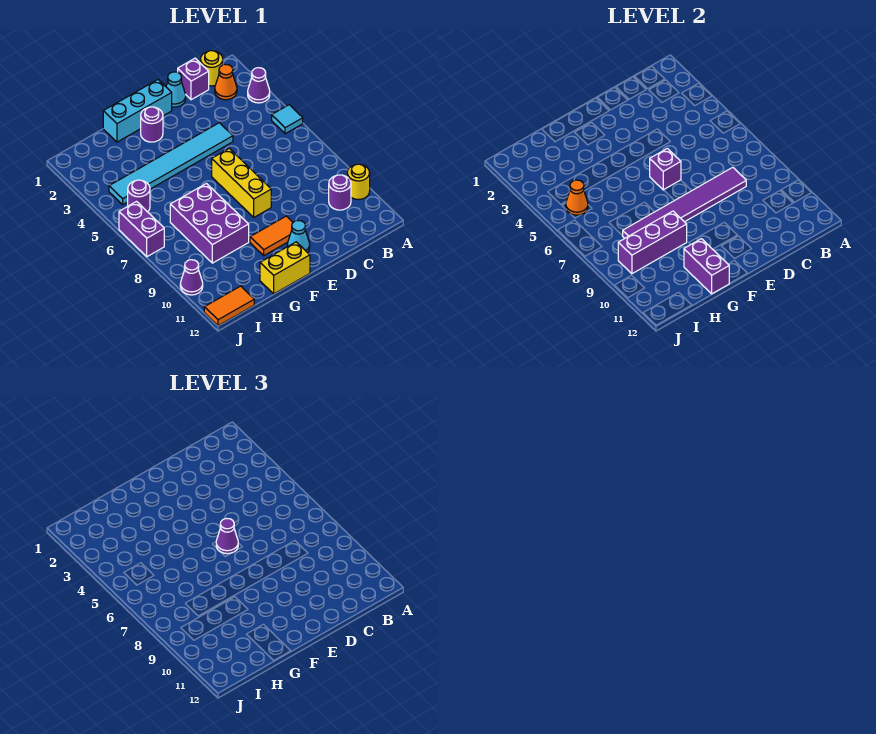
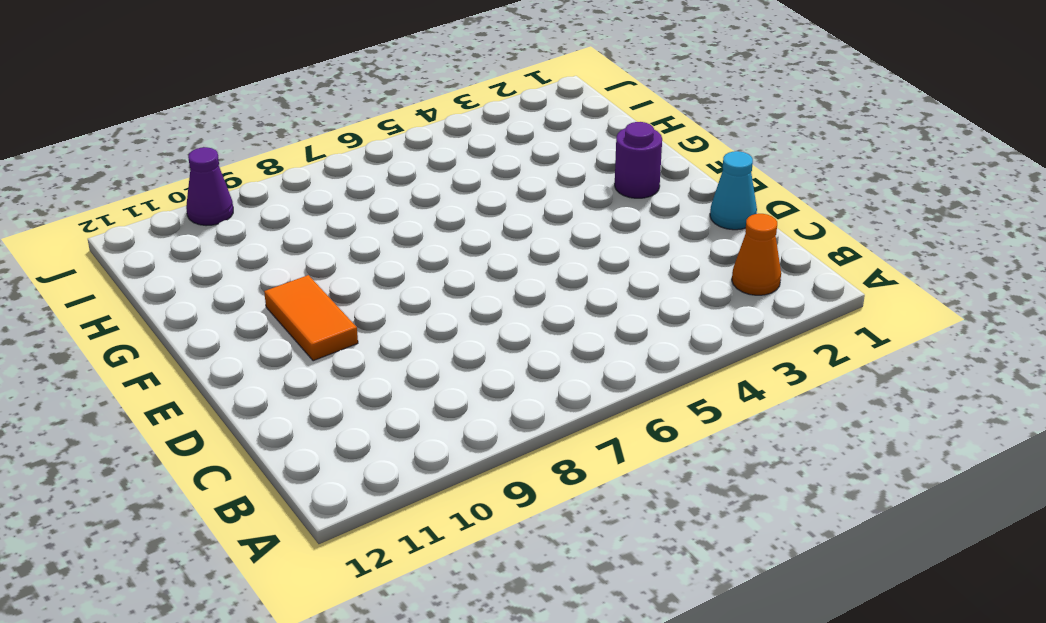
none -> purple 1x1 cone [248,68,270,103]
none -> cyan 1x1 tile [272,105,303,134]
none -> yellow 1x1 round brick [347,164,370,200]

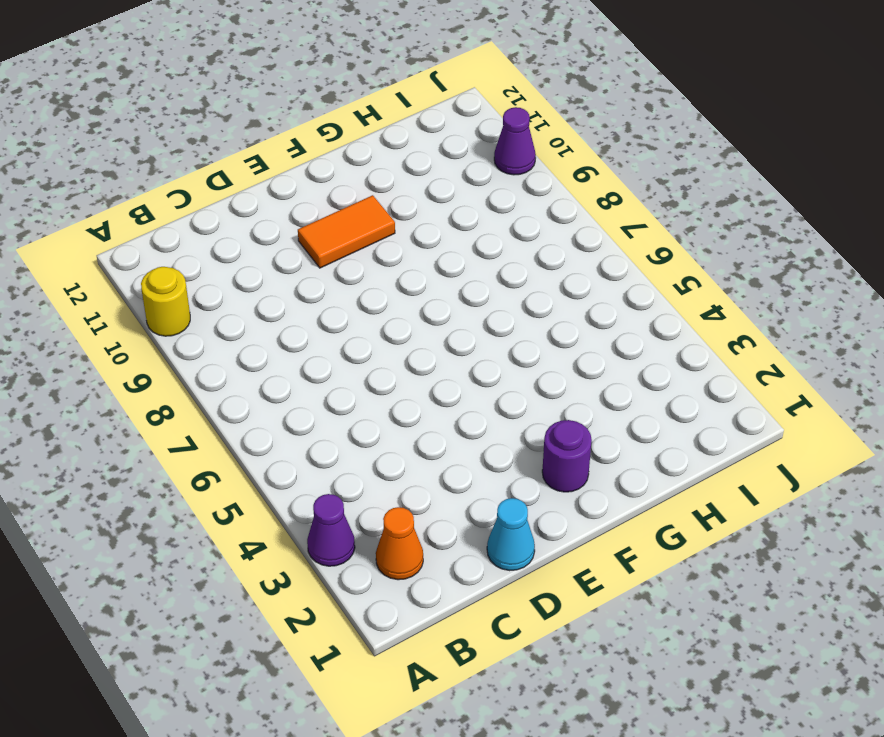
none -> cyan 1x1 tile [272,105,303,134]
none -> yellow 1x1 round brick [201,51,223,86]
none -> purple 1x1 round brick [329,175,351,210]

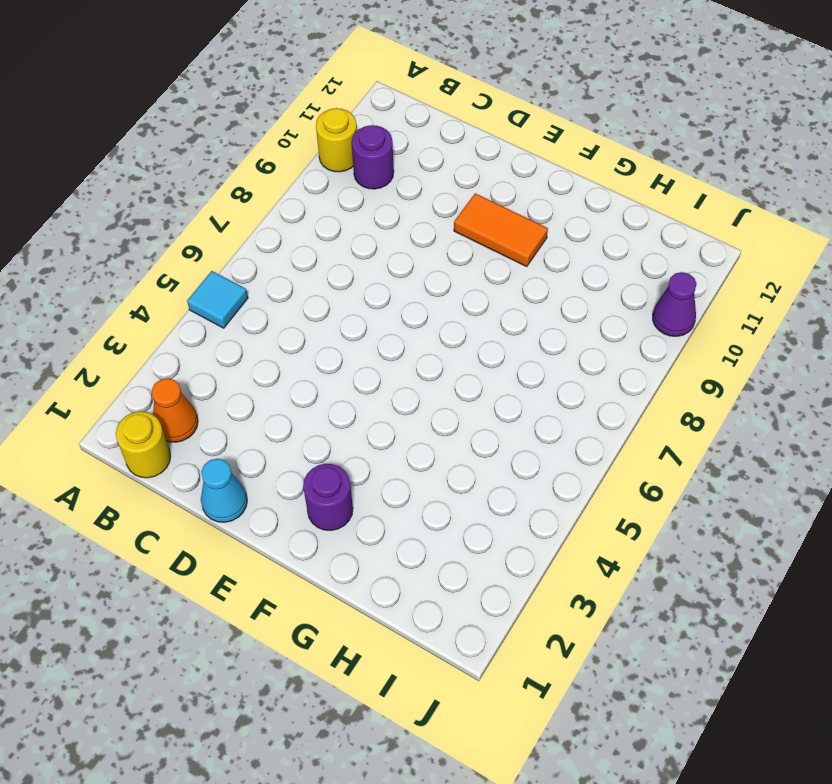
none -> purple 1x1 cone [248,68,270,103]
none -> purple 1x1 brick [178,58,209,100]
none -> cyan 1x6 tile [109,123,233,204]

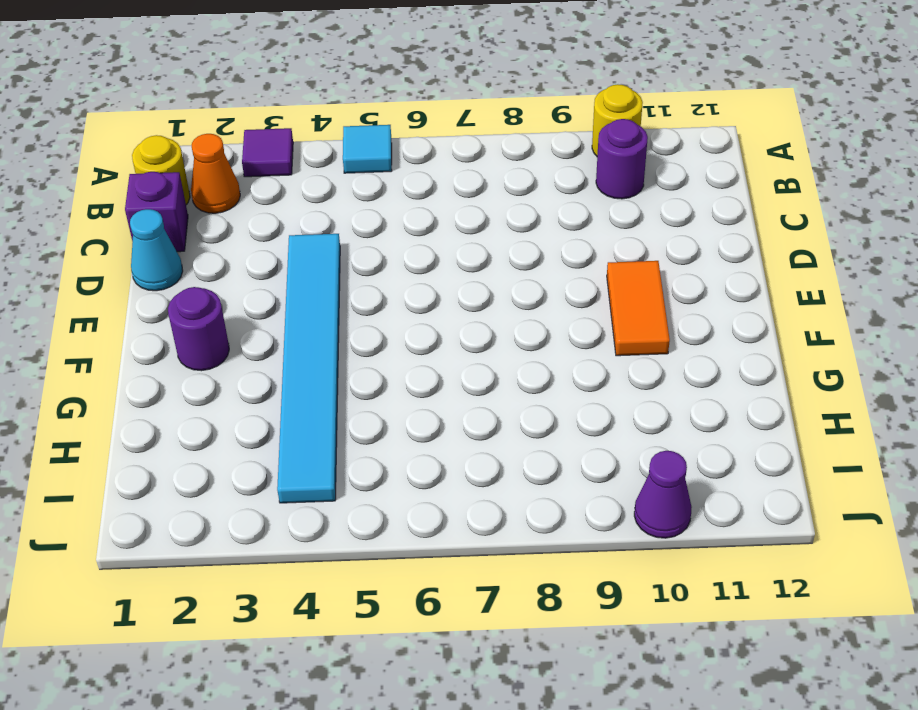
purple 1x1 tile [242,128,293,177] -> purple 1x1 cone [248,68,270,103]
none -> cyan 1x3 brick [103,80,172,142]
none -> yellow 1x3 brick [212,148,271,217]
none -> cyan 1x1 cone [287,220,310,252]

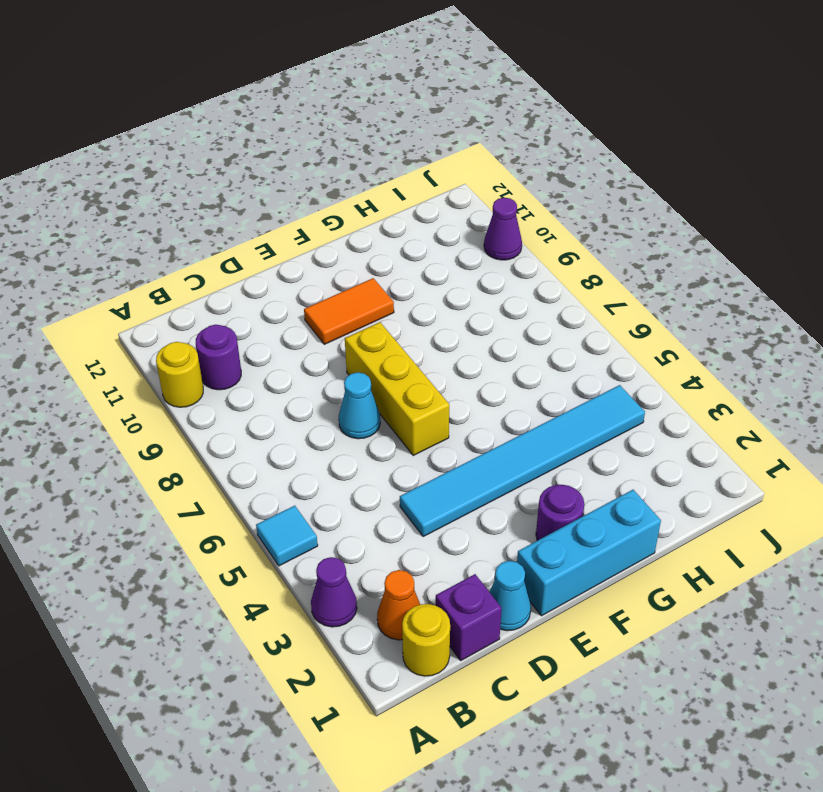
cyan 1x1 cone [339,372,380,439] -> cyan 1x1 cone moved to [287,220,310,252]
none -> yellow 1x2 brick [260,242,310,294]
none -> purple 2x3 brick [170,184,249,263]
none -> purple 1x1 round brick [128,180,150,212]

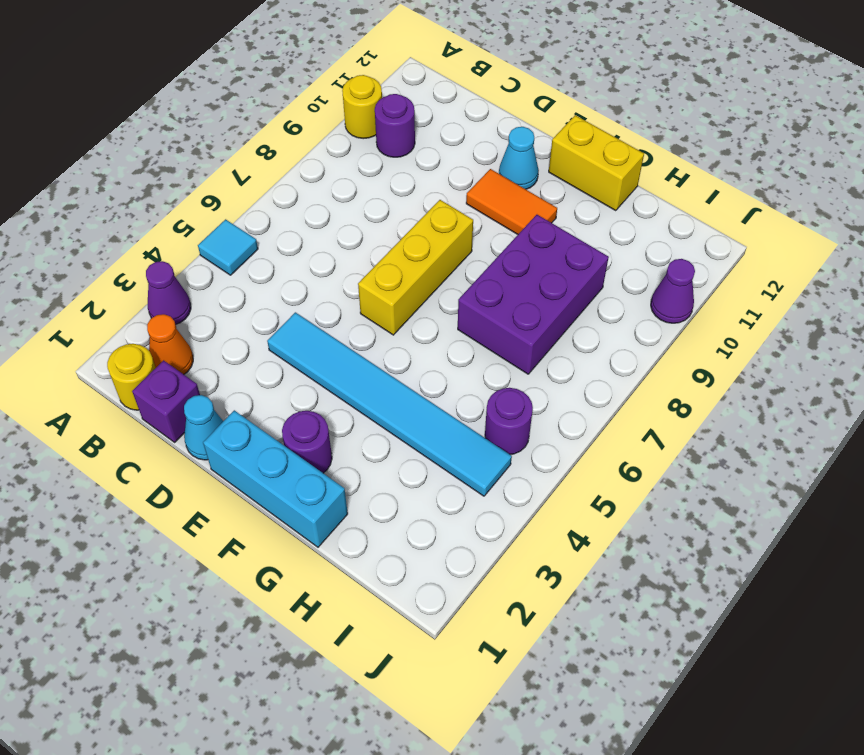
none -> orange 1x2 tile [204,286,254,326]
none -> purple 1x2 brick [119,202,164,257]
none -> purple 1x6 tile [623,167,746,238]

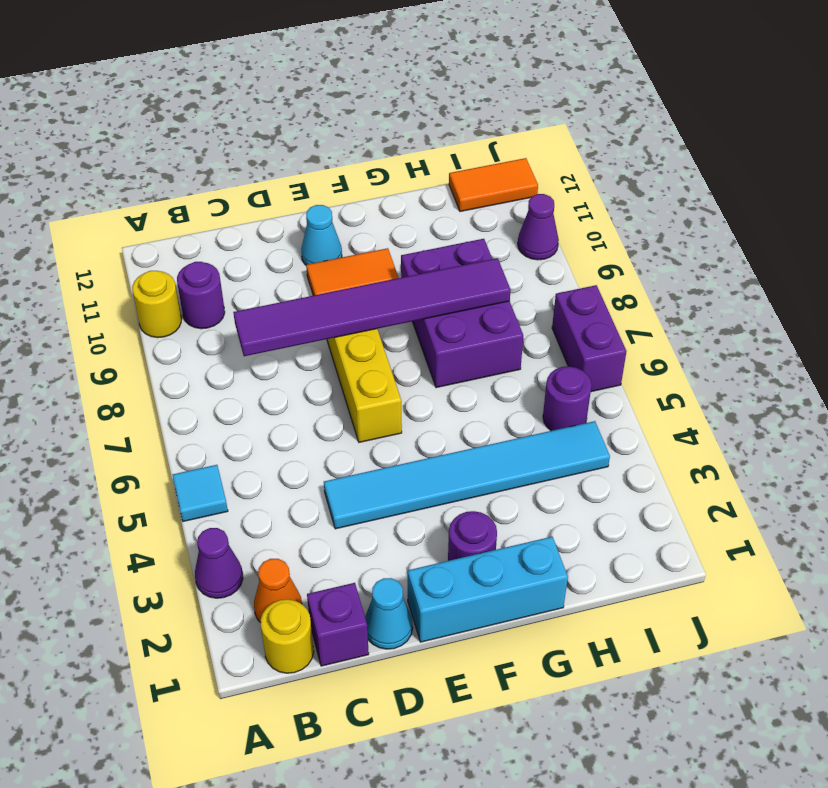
none -> yellow 1x2 brick [260,242,310,294]
none -> purple 1x1 brick [650,148,681,190]
none -> purple 1x3 brick [618,211,687,274]

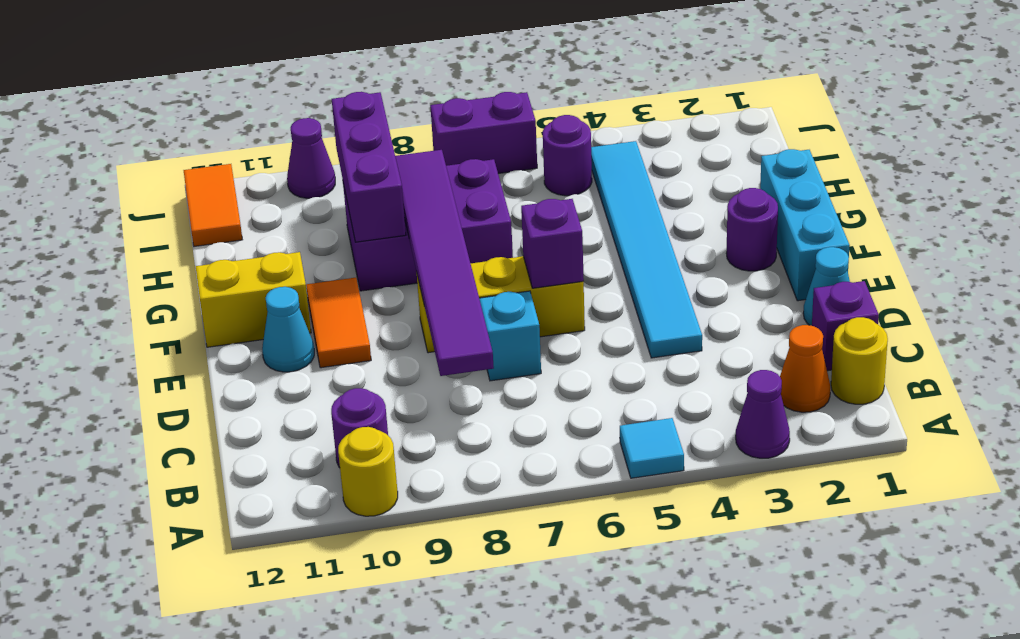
cyan 1x1 brick [479,291,541,381] -> none
yellow 1x2 brick [196,252,311,347] -> yellow 1x2 brick turned to [260,242,310,294]
none -> purple 1x2 brick [684,239,729,294]
none -> orange 1x1 cone [566,180,588,215]
none -> purple 1x1 cone [216,518,238,554]

